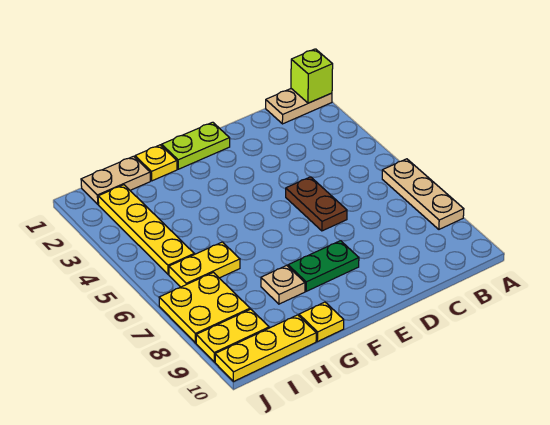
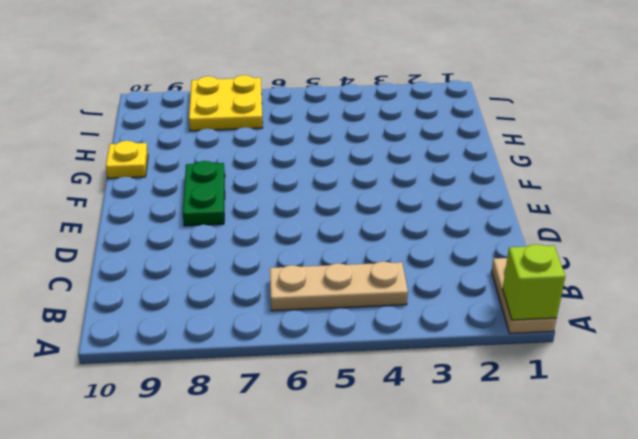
tan 1x3 plate [270,261,408,311] -> tan 1x3 plate moved to [382,159,464,229]
none -> brown 1x2 plate [286,177,347,231]
none -> lime 1x2 plate [162,122,230,169]
none -> yellow 1x1 plate [135,145,177,181]

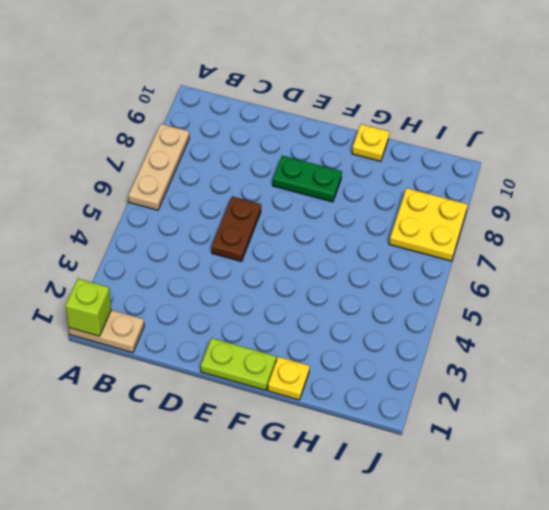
none -> tan 1x1 plate [261,265,305,304]
none -> tan 1x2 plate [81,156,150,204]
none -> yellow 1x2 plate [169,242,240,287]

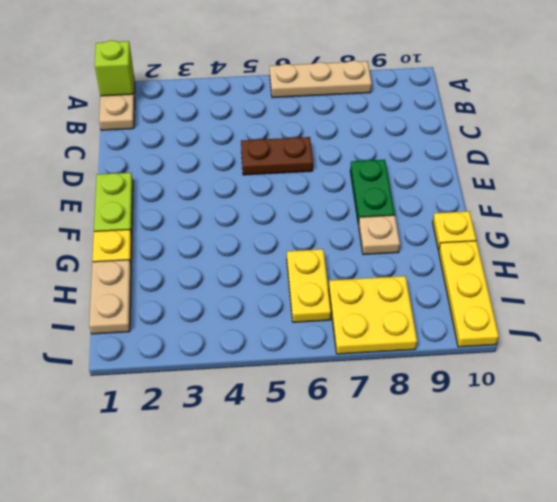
none -> yellow 1x4 plate [98,185,194,275]
none -> yellow 1x2 plate [196,309,269,362]

